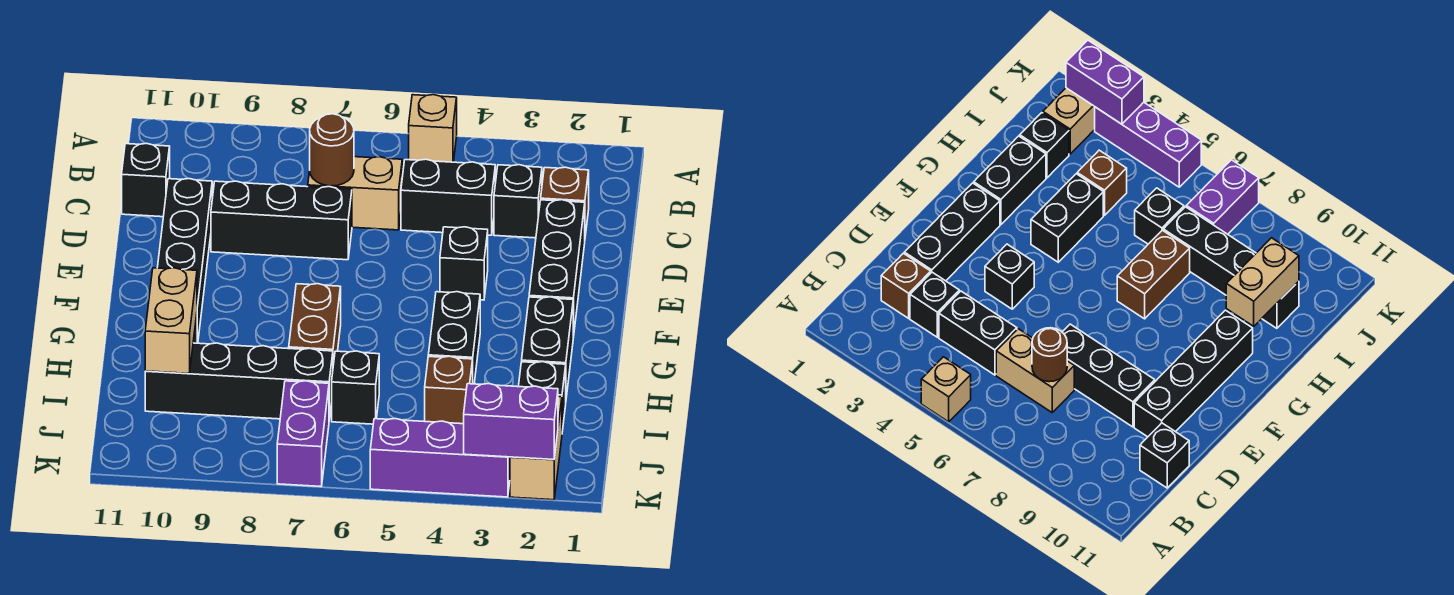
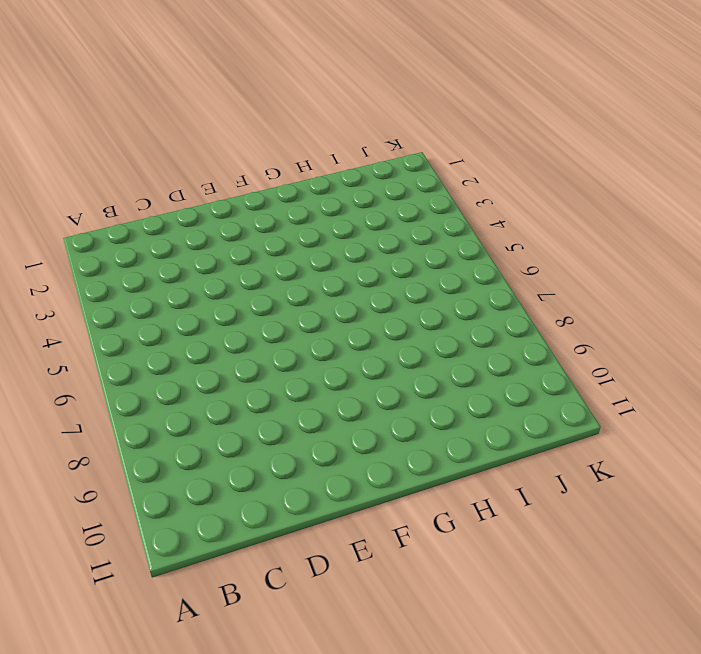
none -> tan 1x1 brick [409,95,457,162]
none -> brown 1x1 brick [541,167,589,236]
none -> black 1x1 brick [494,165,542,238]

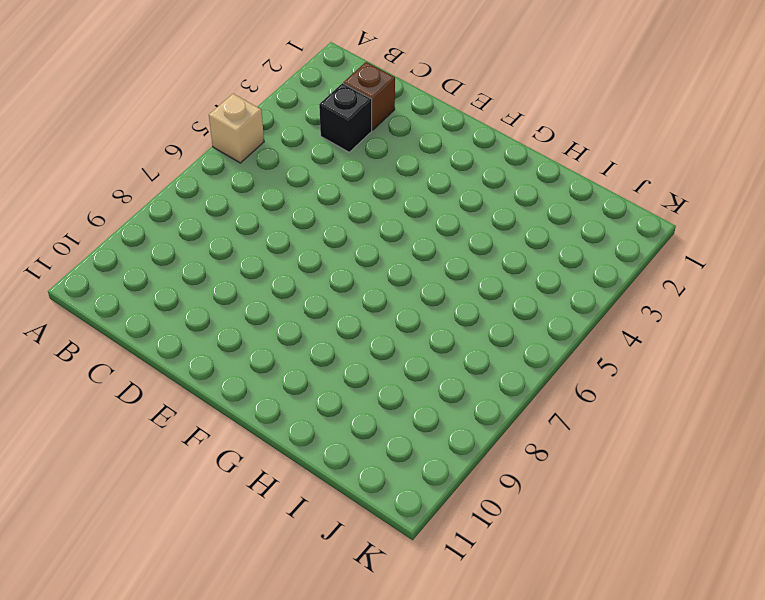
none -> black 1x2 brick [401,159,495,235]
none -> tan 1x2 brick [308,157,402,230]
none -> black 1x1 brick [122,143,170,217]

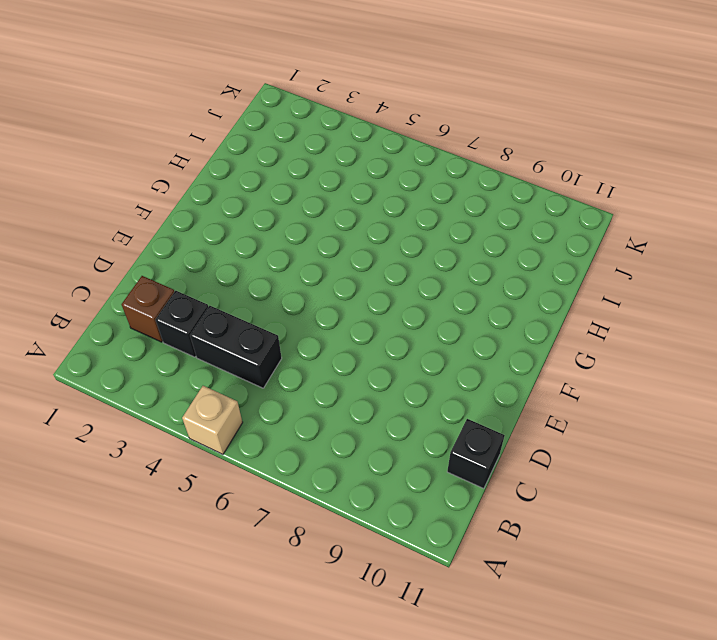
none -> tan 1x2 brick [308,157,402,230]
none -> black 1x3 brick [529,200,585,338]
none -> black 1x3 brick [211,181,352,260]

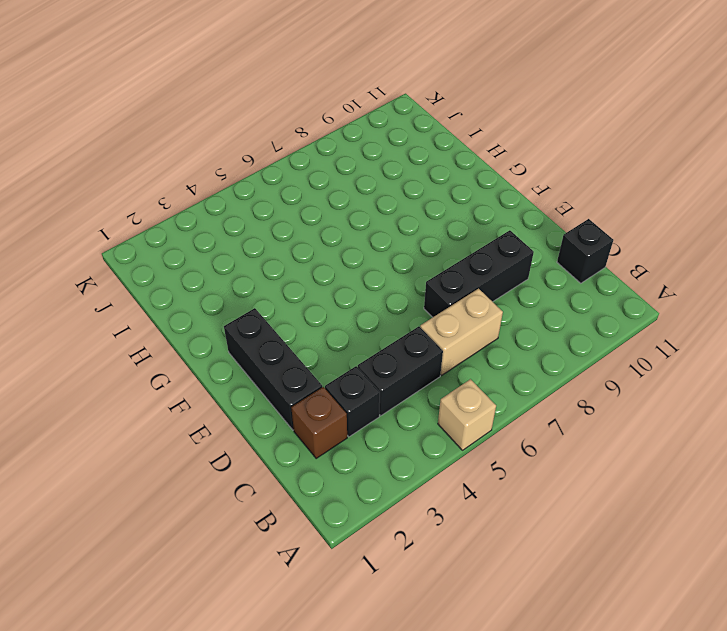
none -> black 1x4 brick [157,179,212,343]
none -> black 1x1 brick [440,227,488,300]
none -> black 1x2 brick [522,297,573,397]

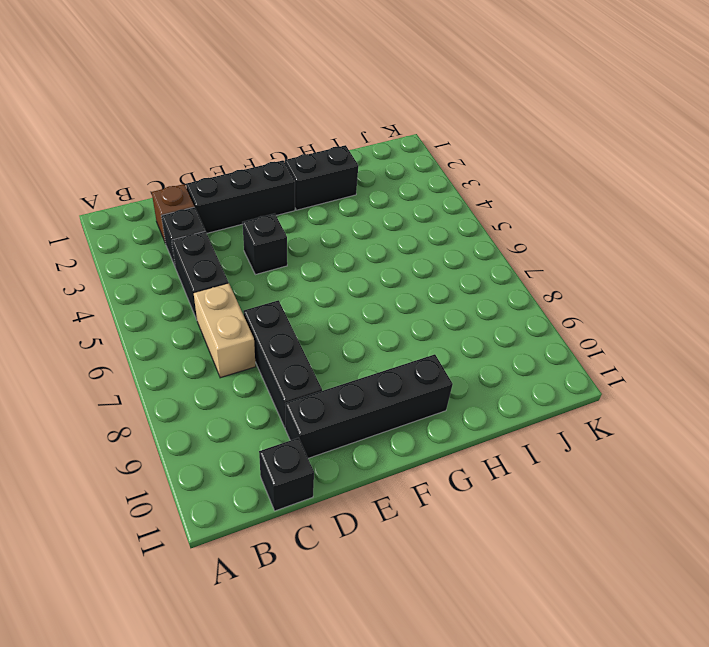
none -> tan 1x1 brick [409,95,457,162]
none -> black 1x2 brick [428,292,480,384]
none -> brown 1x2 brick [289,284,341,365]

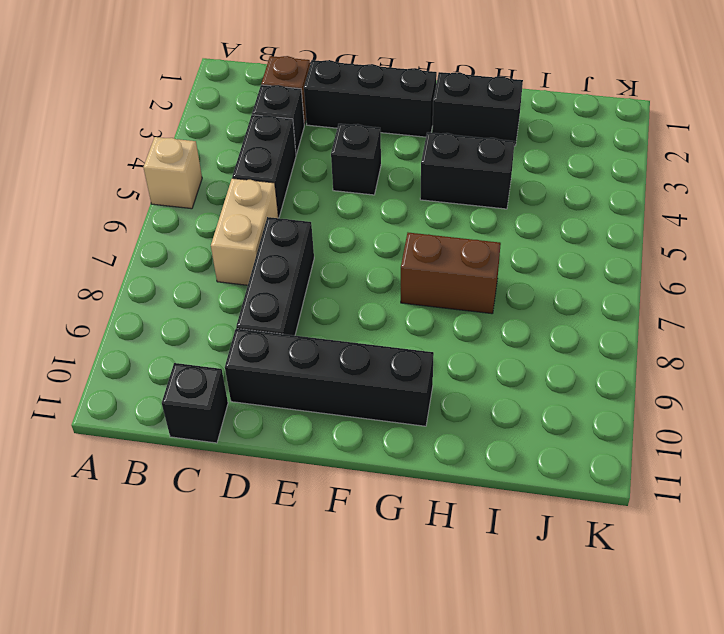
none -> black 1x1 brick [518,362,566,431]
none -> brown 1x1 brick [425,356,473,424]
none -> black 1x1 brick [332,351,379,424]

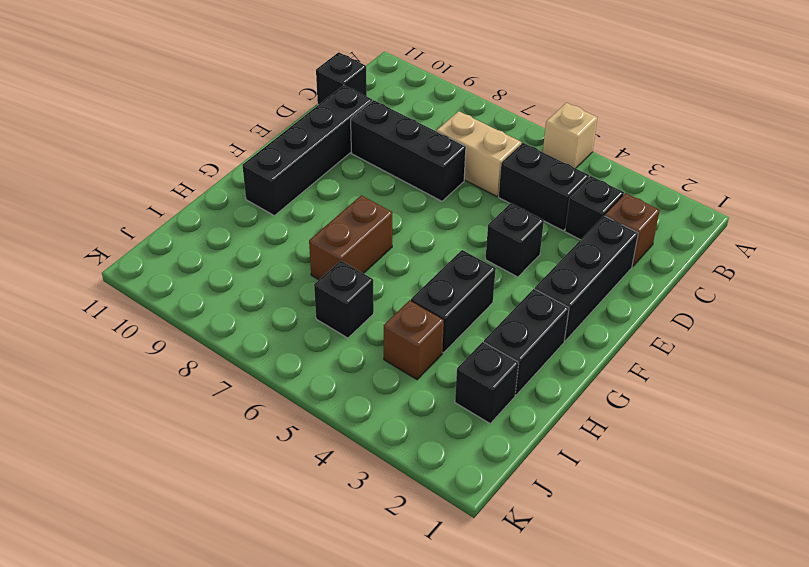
none -> black 1x4 brick [145,343,333,419]
none -> tan 1x2 brick [510,397,562,500]
none -> purple 1x2 brick [277,381,329,486]

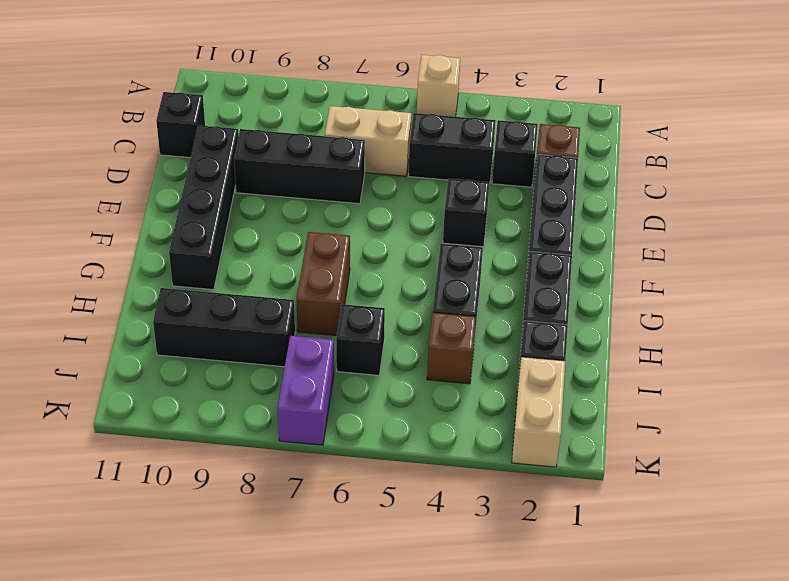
black 1x3 brick [153,288,295,367] -> black 1x4 brick [145,343,333,419]
none -> purple 1x3 brick [370,419,510,497]
none -> brown 1x1 round brick [310,114,354,186]
none -> tan 1x2 brick [145,268,197,373]

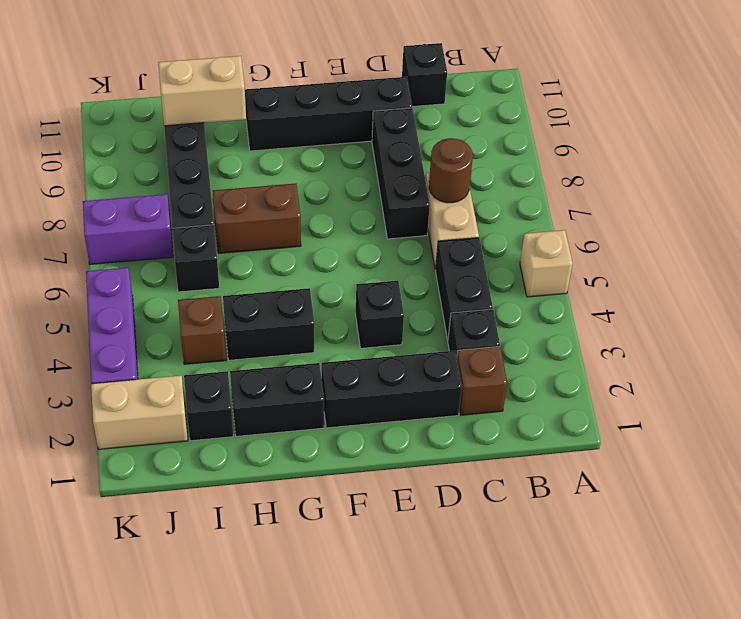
none -> purple 1x2 brick [464,384,558,459]

